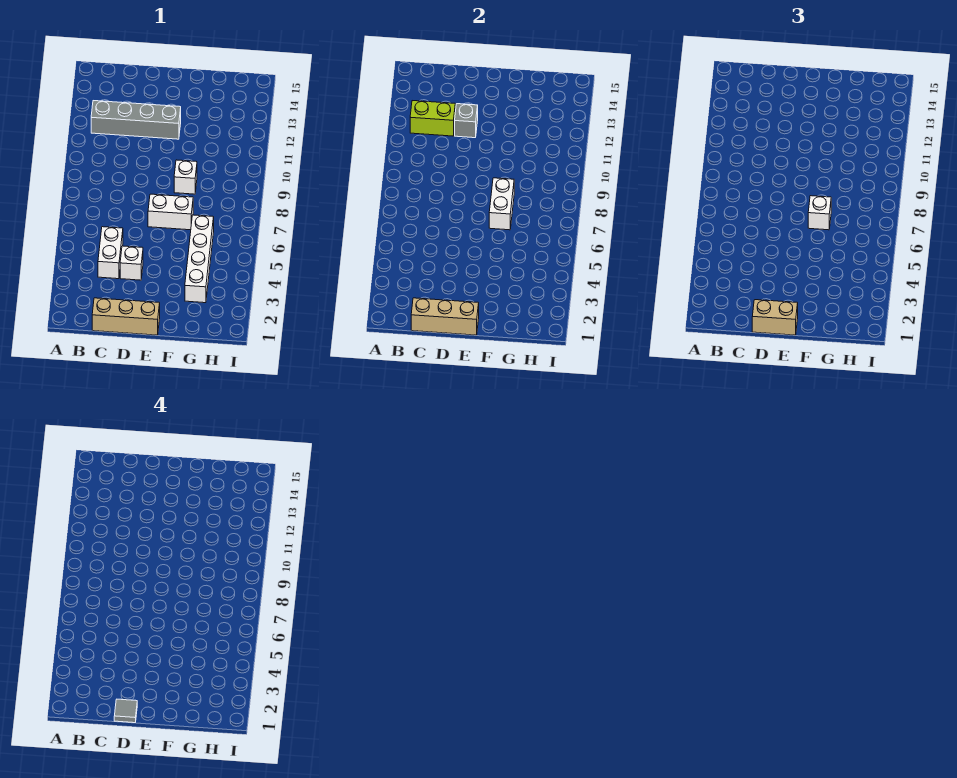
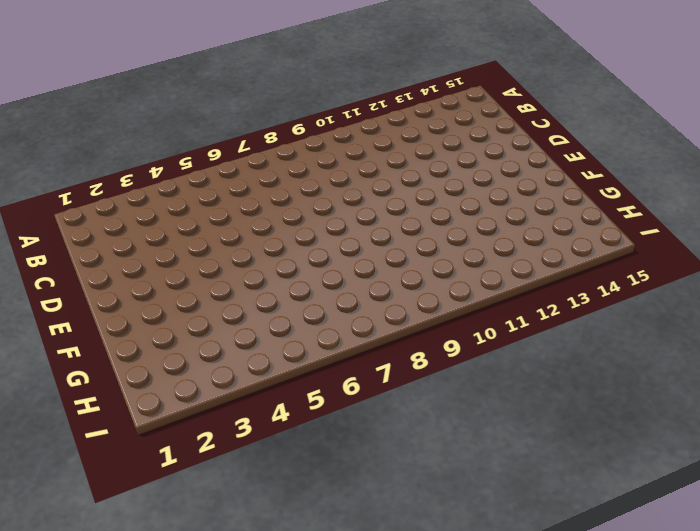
none -> grey 1x4 brick [91,101,181,139]
none -> tan 1x3 brick [92,298,160,335]
none -> white 1x2 brick [98,227,123,279]

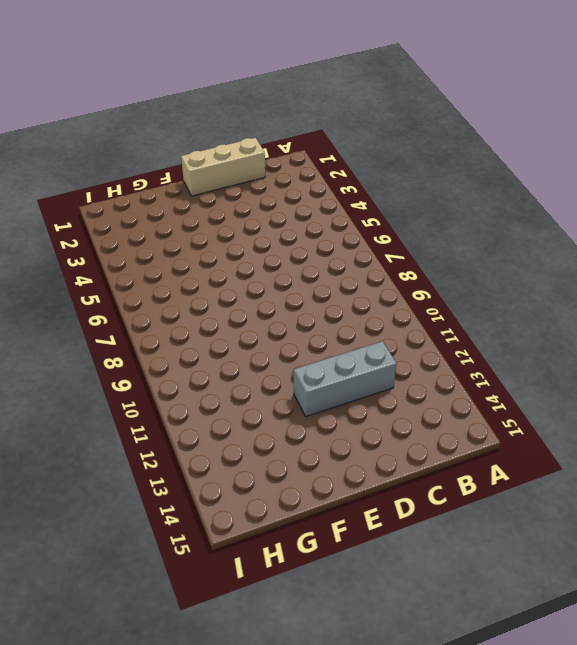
grey 1x3 brick [294,341,397,417] -> grey 1x4 brick [91,101,181,139]
none -> white 1x2 brick [98,227,123,279]
none -> white 1x1 brick [120,246,143,280]
none -> white 1x2 brick [148,194,193,230]

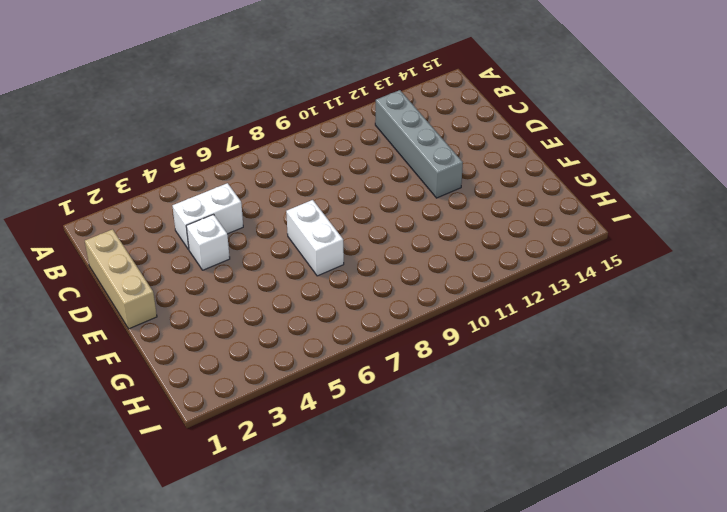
none -> white 1x1 brick [174,160,197,194]
none -> white 1x4 brick [185,215,214,303]
none -> lime 1x2 brick [410,101,455,136]

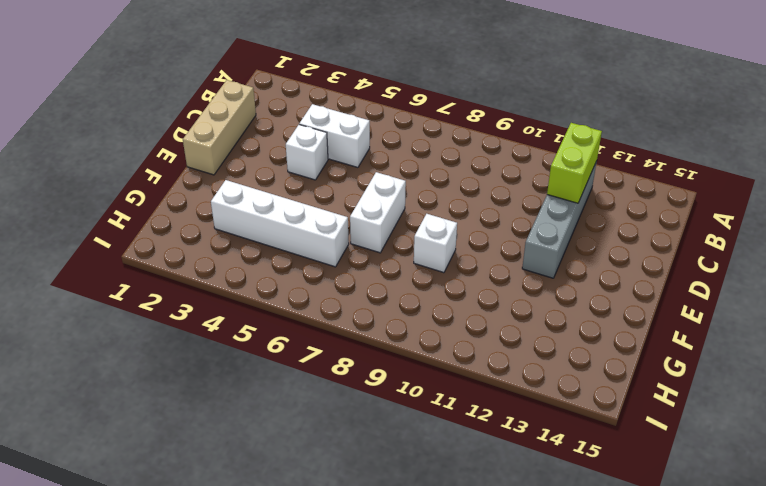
none -> tan 1x3 brick [411,298,479,335]
none -> grey 1x1 brick [455,104,478,138]
none -> white 1x2 brick [489,178,514,230]

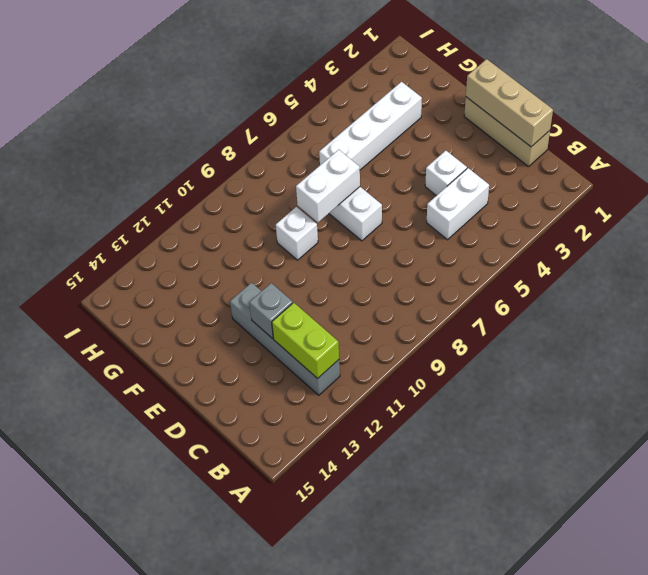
none -> tan 1x2 brick [752,300,798,335]
none -> white 1x1 brick [808,196,831,230]
none -> grey 1x1 tile [114,699,137,723]

